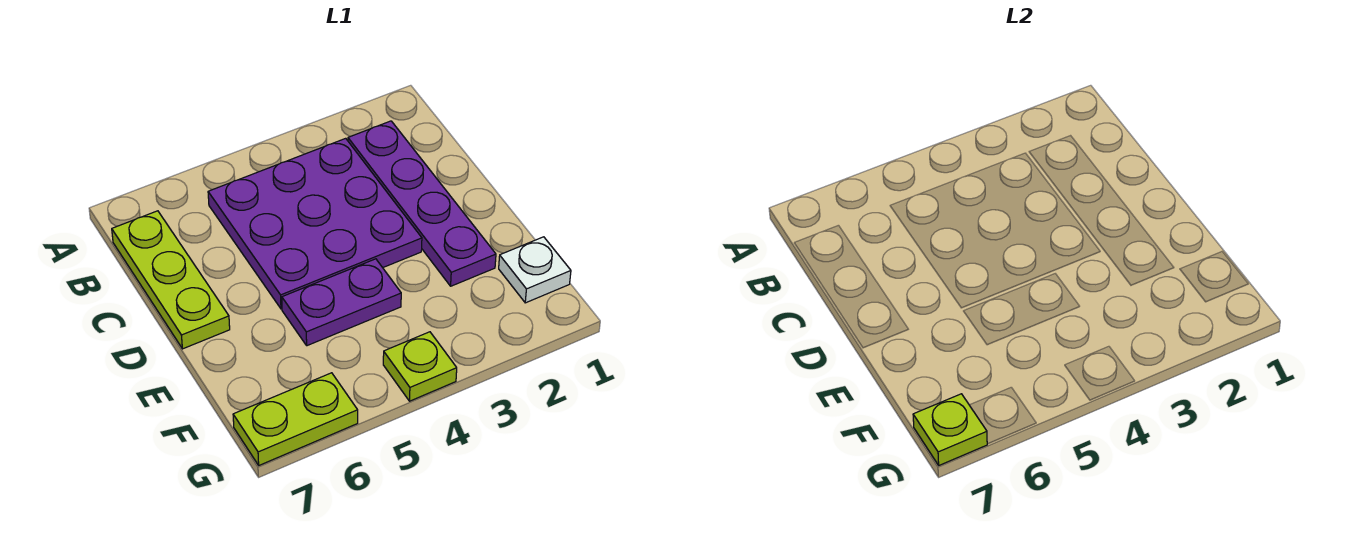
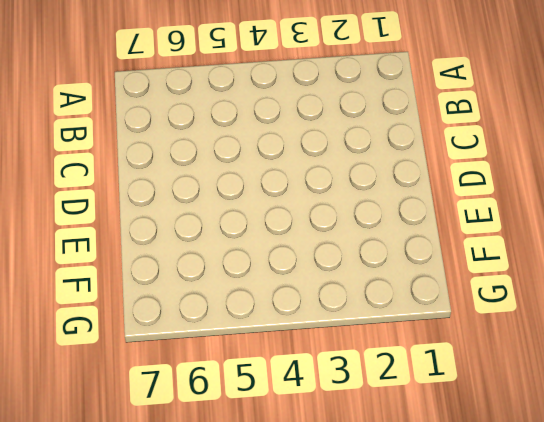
none -> purple 1x4 plate [348,121,496,286]
none -> purple 3x3 plate [208,138,422,309]

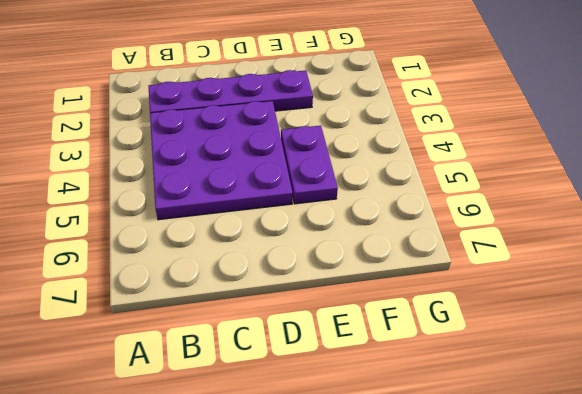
none -> lime 1x3 plate [112,211,230,349]
none -> white 1x1 plate [499,237,571,303]

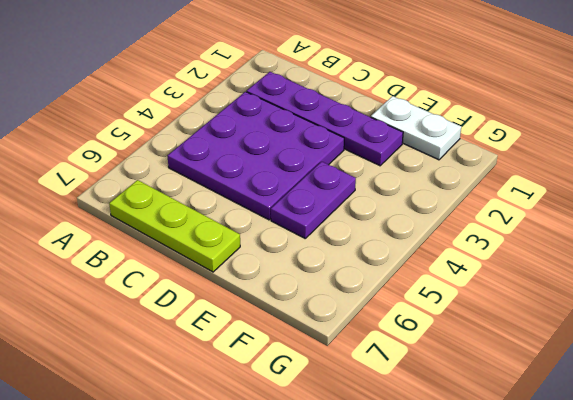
white 1x2 plate [371,96,461,160] -> white 1x1 plate [499,237,571,303]
none -> lime 1x1 plate [383,332,457,401]
none -> lime 1x2 plate [233,373,358,465]

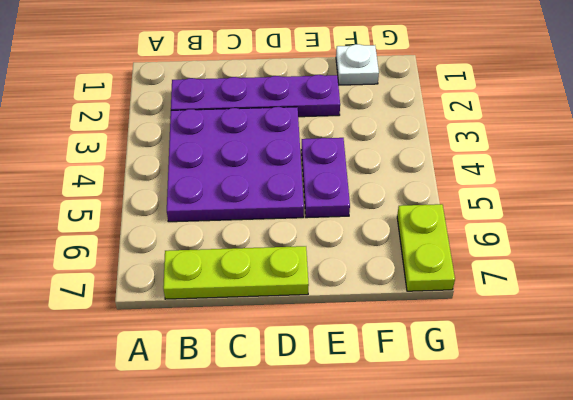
none -> lime 1x1 plate [383,332,457,401]
none -> lime 1x1 plate [913,394,987,465]

